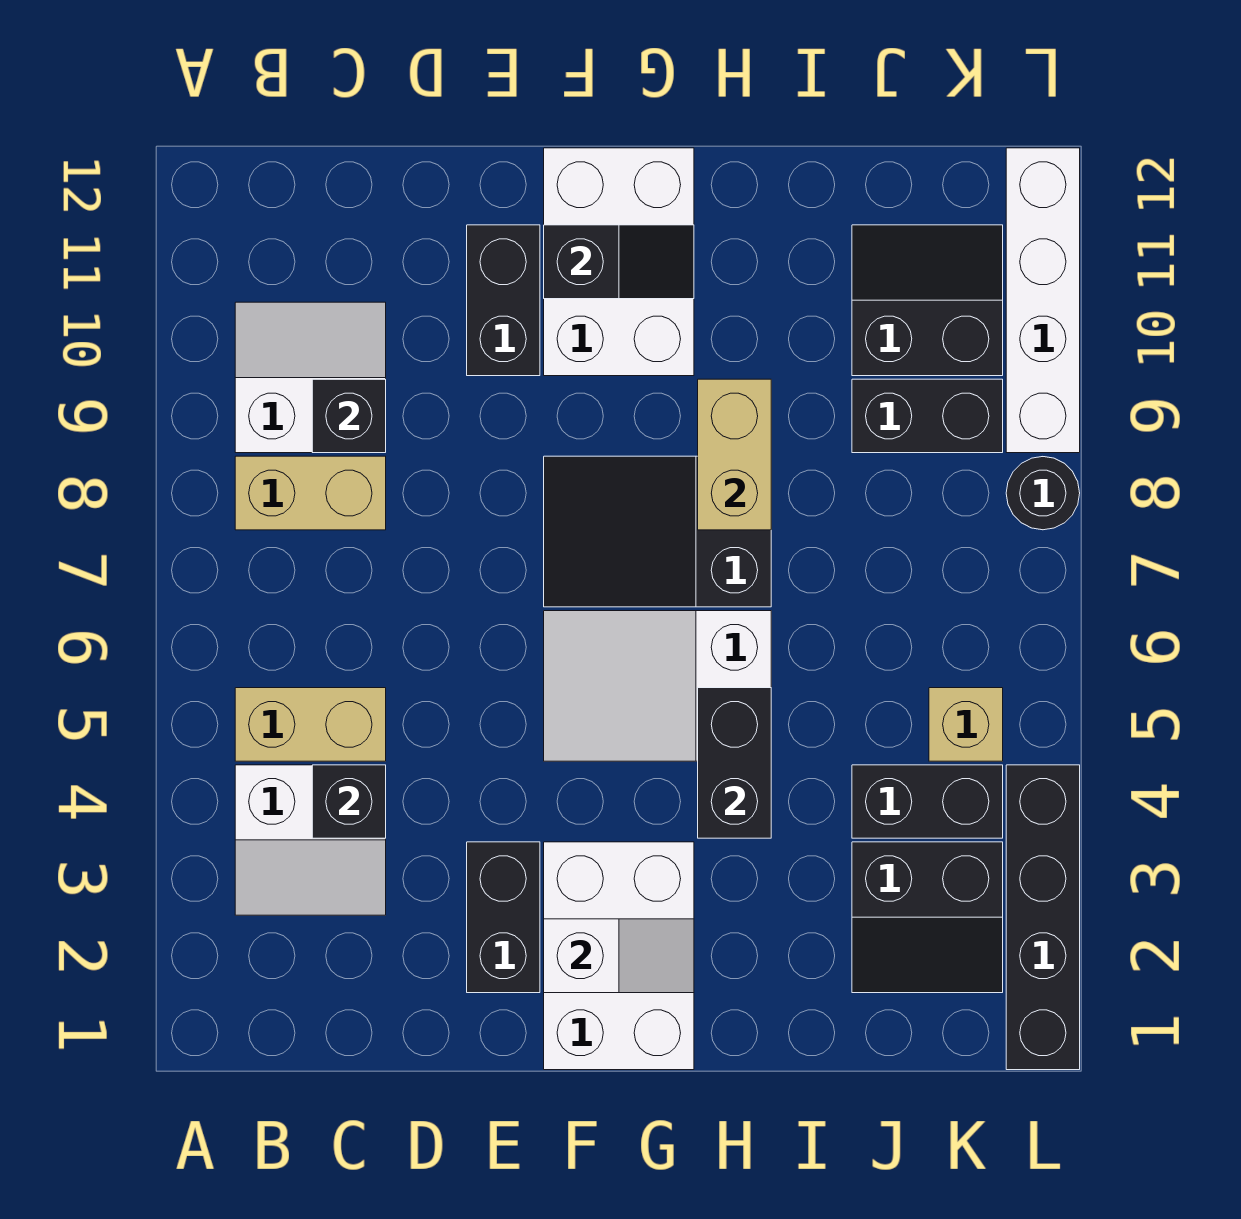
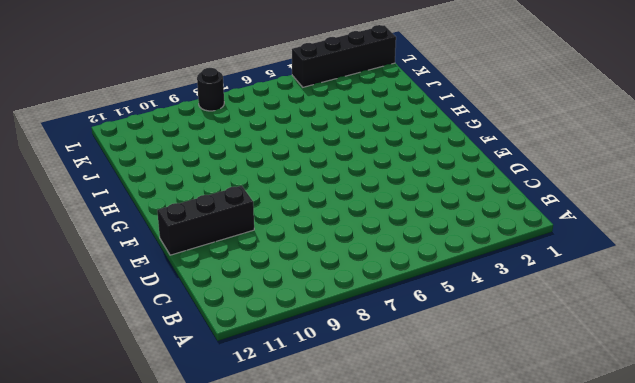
black 1x3 brick [157,186,254,255] -> black 1x2 brick [467,225,540,376]
none -> white 2x2 slope [235,765,386,915]
none -> tan 1x2 brick [235,688,386,761]
none -> tan 1x2 brick [235,456,386,530]

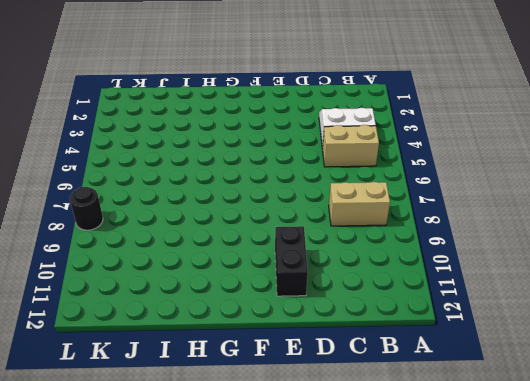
none -> white 2x2 slope [235,302,386,453]
none -> black 1x2 brick [467,842,540,993]
none -> white 2x3 brick [544,842,694,1070]

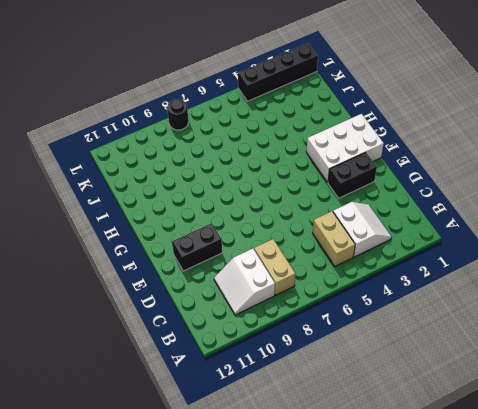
none -> white 2x3 slope [544,611,771,761]
none -> black 2x3 slope [544,456,771,607]
none -> white 2x3 brick [544,148,694,376]

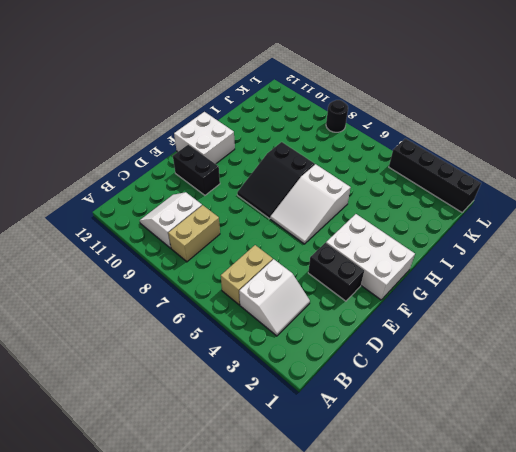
white 2x2 brick [174,112,235,164] -> white 2x3 brick [544,148,694,376]
none -> black 2x2 slope [852,842,1003,993]
none -> black 1x2 brick [852,765,1003,838]
none -> black 1x2 brick [852,379,1003,453]

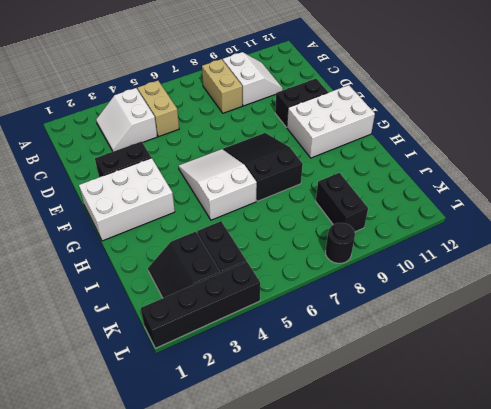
none -> black 2x2 slope [852,225,1003,376]
none -> tan 1x1 brick [929,688,1003,761]
none -> white 1x4 brick [1006,148,1080,453]

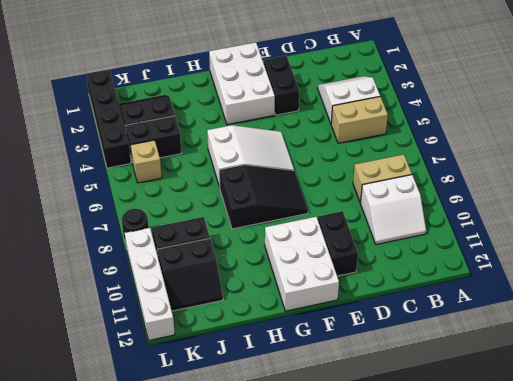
none -> black 1x1 brick [312,765,386,838]
none -> black 1x1 brick [312,379,386,453]
none -> white 1x2 slope [544,919,694,993]

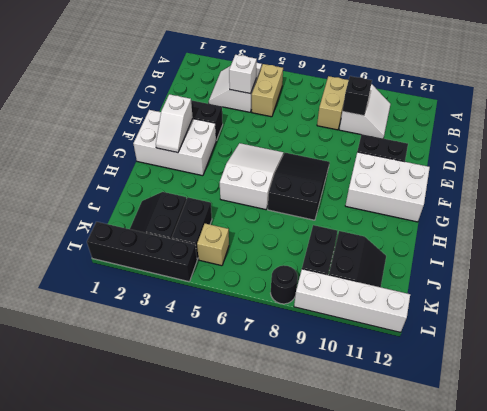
white 1x1 brick [229,55,257,94] -> black 1x1 brick [312,765,386,838]
none -> black 1x2 slope [544,225,694,299]
none -> black 1x2 brick [698,688,771,838]
none -> tan 1x2 brick [698,379,771,530]

